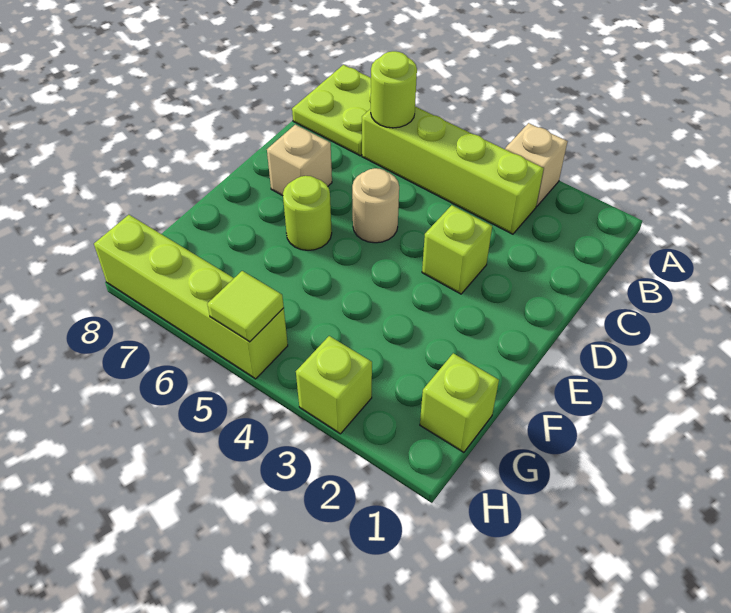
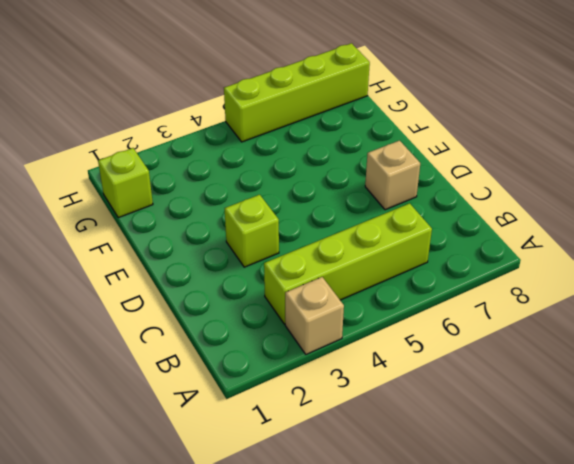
none -> lime 2x2 plate [292,65,371,156]
none -> tan 1x1 round brick [352,168,399,243]
none -> lime 1x1 round brick [283,176,332,250]

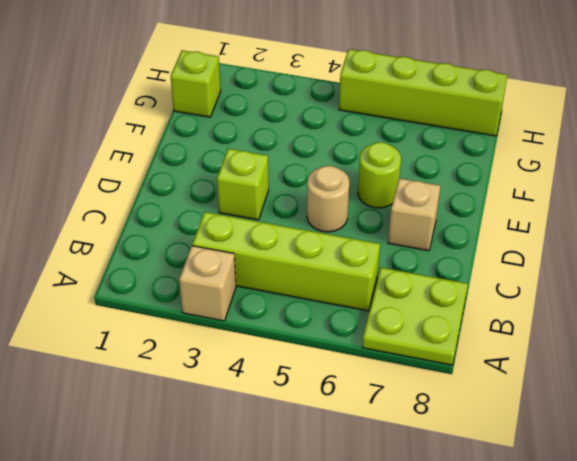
none -> lime 1x1 brick [296,336,372,434]
none -> lime 1x1 round brick [371,51,417,128]
none -> lime 1x1 tile [207,271,284,342]

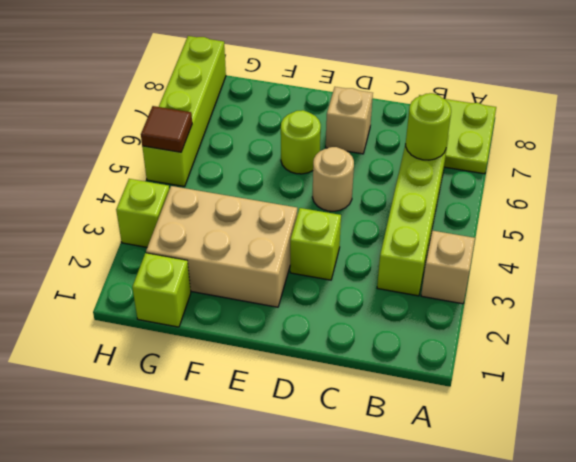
tan 2x3 brick [146,186,297,307] -> none
brown 1x1 tile [141,106,192,152] -> lime 1x1 tile [207,271,284,342]

